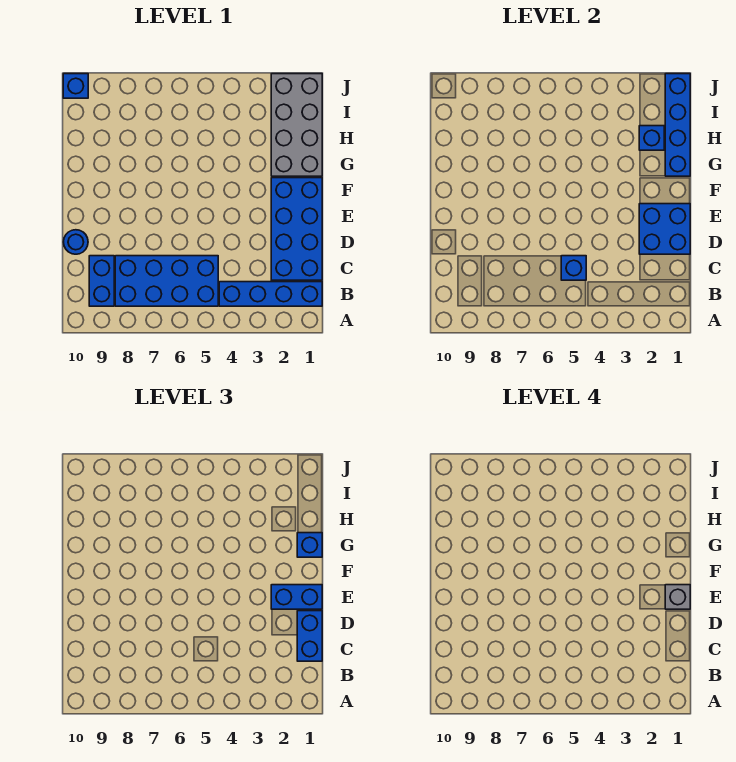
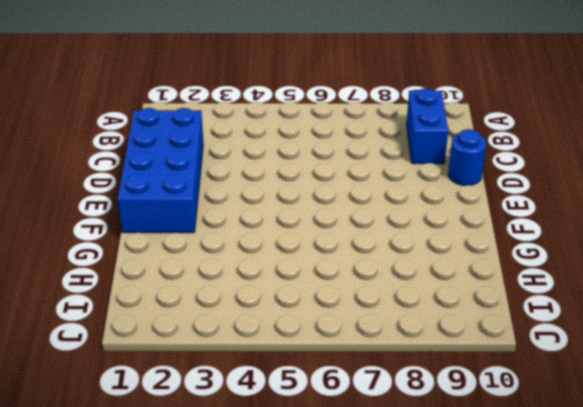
none -> blue 1x4 brick [219,282,322,306]
none -> blue 2x4 brick [115,256,218,306]
none -> grey 2x4 brick [271,74,322,176]

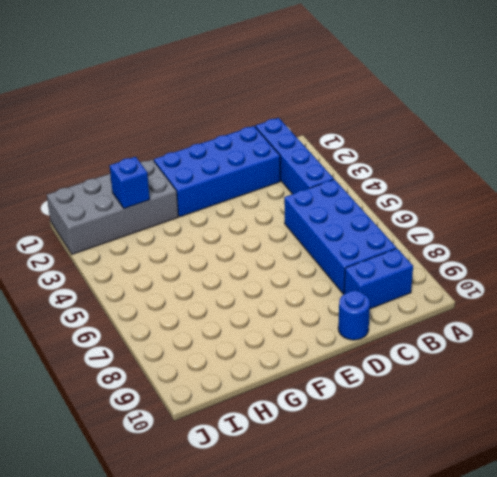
none -> blue 1x1 brick [63,74,88,98]
none -> blue 1x1 brick [561,256,586,280]
none -> blue 2x2 brick [639,204,690,254]

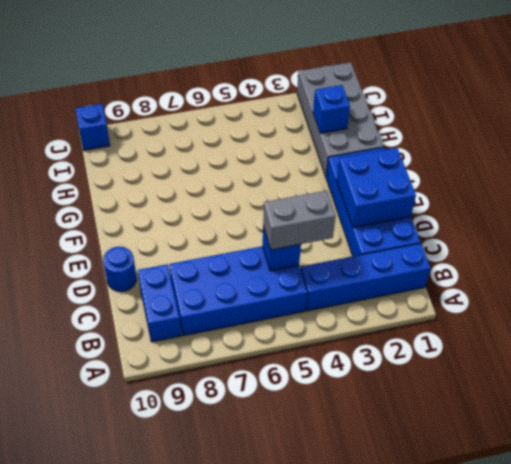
grey 1x2 brick [263,191,336,250] -> none
none -> blue 1x4 brick [665,74,690,176]
none -> blue 1x2 brick [297,611,322,661]
none -> blue 1x2 brick [271,585,322,609]

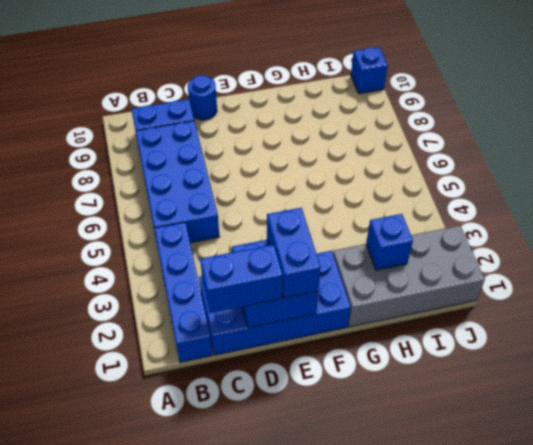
none -> blue 1x1 brick [561,256,586,280]
none -> blue 1x4 brick [665,74,690,176]
none -> blue 1x1 brick [297,533,322,557]

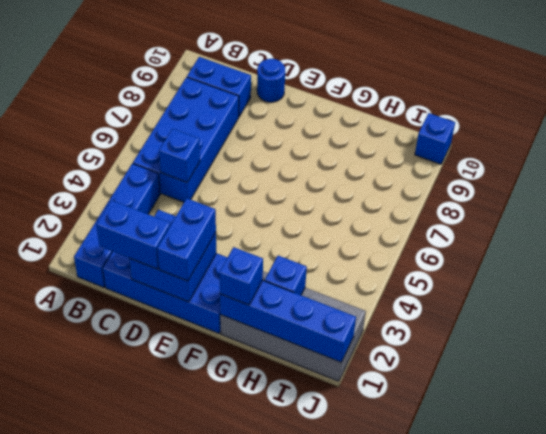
none -> grey 1x1 brick [665,585,690,609]

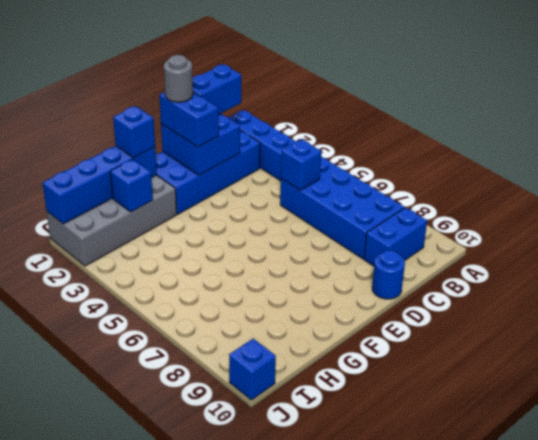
grey 1x1 round brick [164,55,193,102] -> grey 1x1 brick [665,585,690,609]

